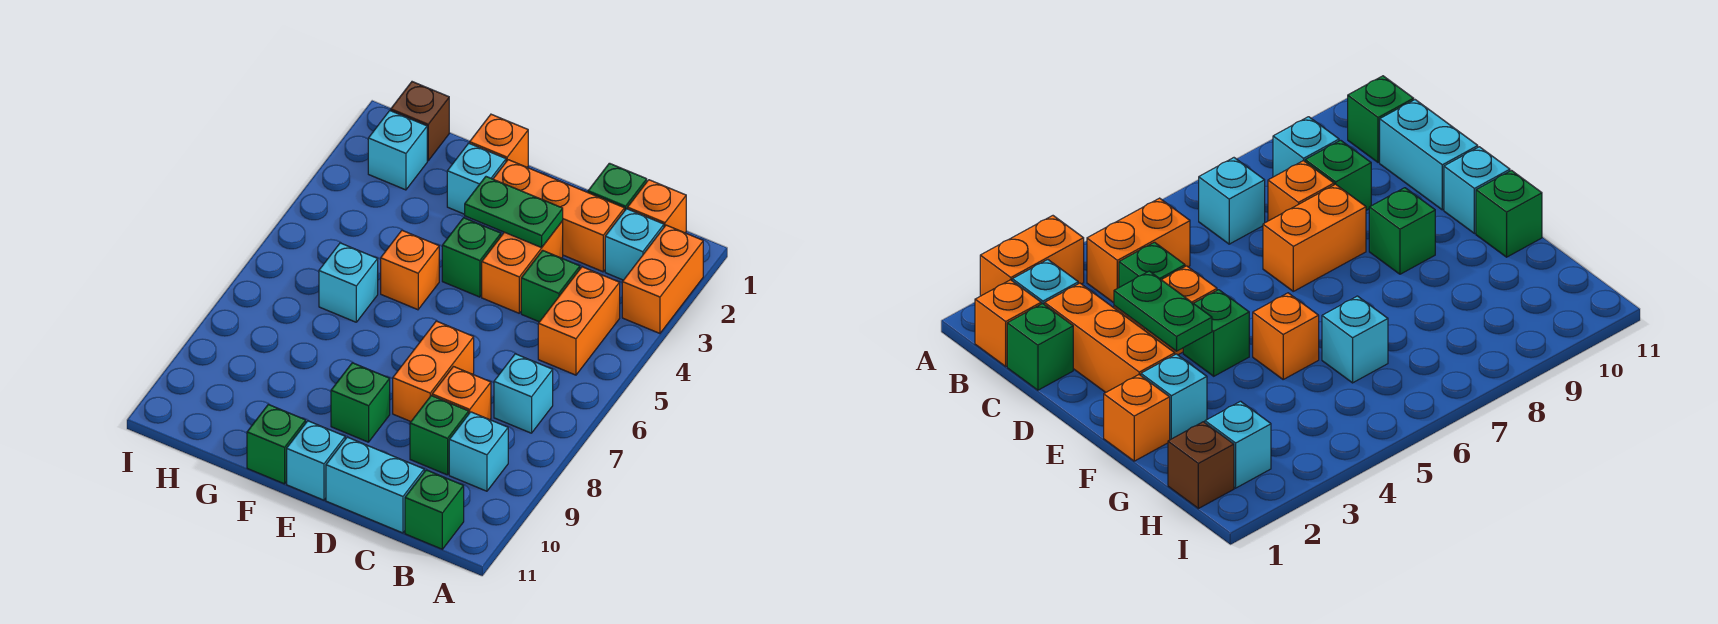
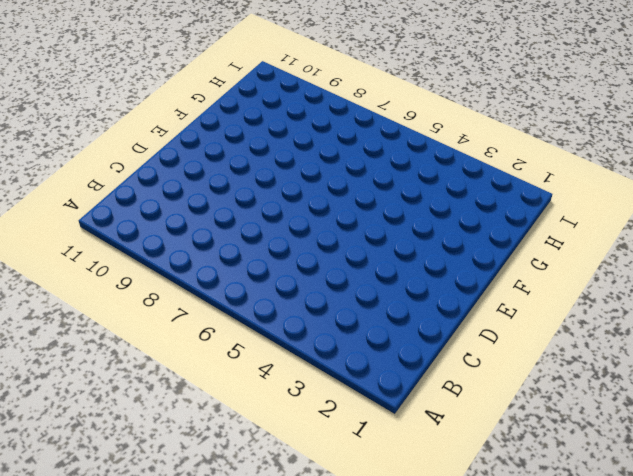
none -> orange 1x2 brick [622,225,703,333]
none -> orange 1x1 brick [628,180,686,233]
none -> cyan 1x1 brick [605,209,664,280]

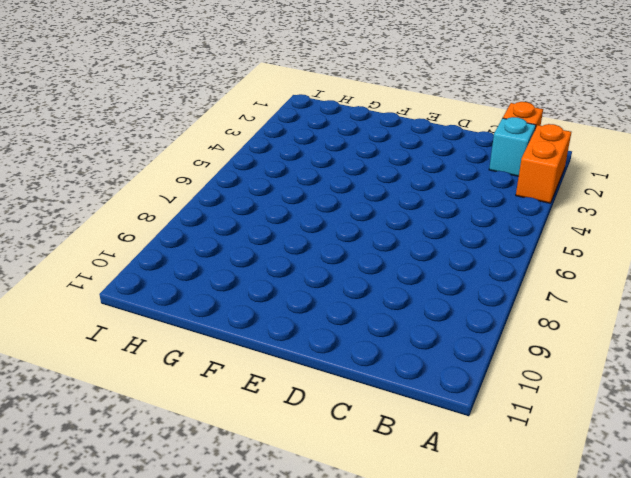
none -> orange 1x2 brick [538,267,620,375]
none -> cyan 1x1 brick [494,354,553,433]
none -> cyan 1x1 brick [449,412,508,491]

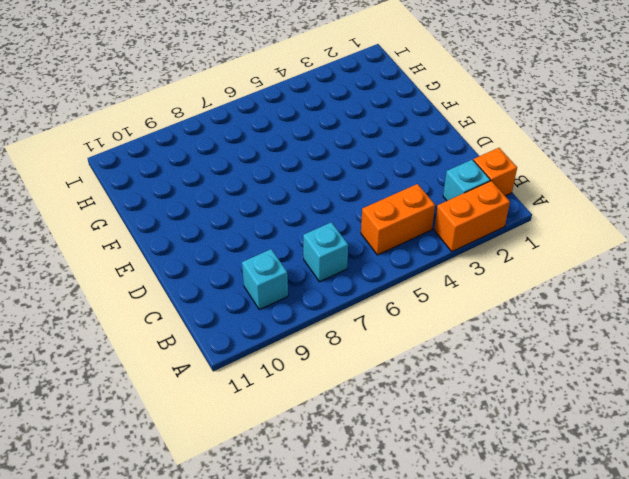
none -> green 1x1 brick [405,470,464,549]
none -> green 1x1 brick [588,163,647,210]
none -> orange 1x3 brick [493,160,625,272]

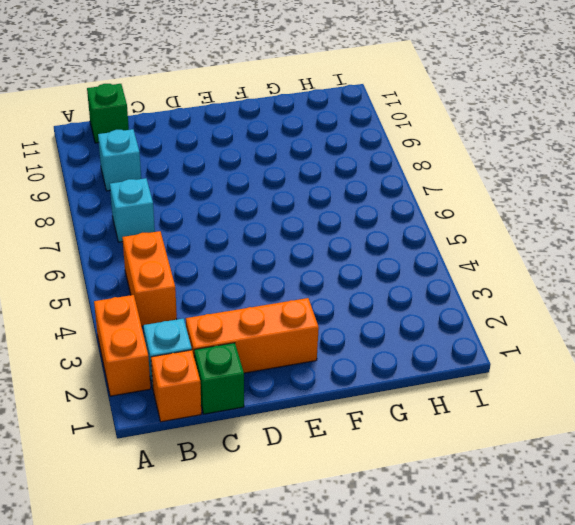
none -> green 1x1 brick [521,250,580,322]
none -> orange 1x1 brick [432,367,491,420]
none -> green 1x1 brick [410,396,469,475]

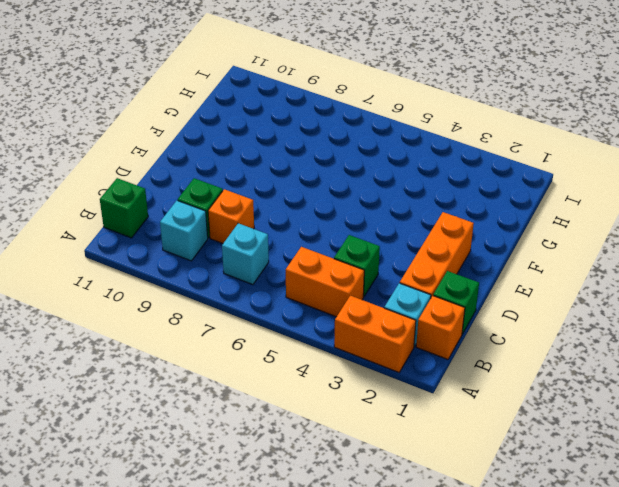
none -> cyan 1x2 brick [326,437,424,533]
none -> orange 1x2 brick [482,221,563,313]
none -> orange 1x2 brick [393,321,474,421]

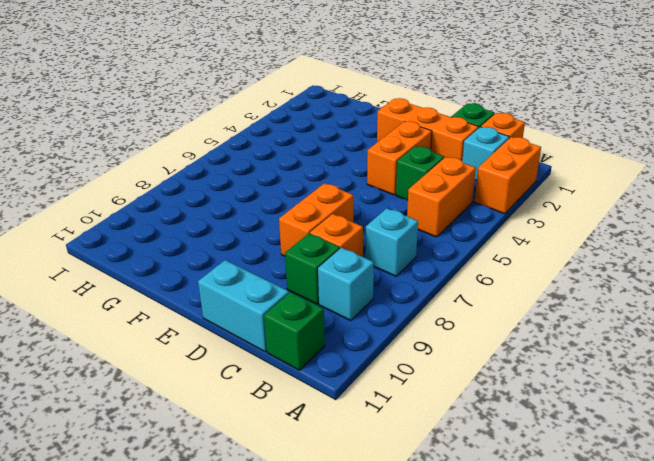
none -> green 1x1 brick [442,218,501,297]
none -> green 1x1 brick [331,363,390,442]
none -> cyan 1x1 brick [287,421,345,500]

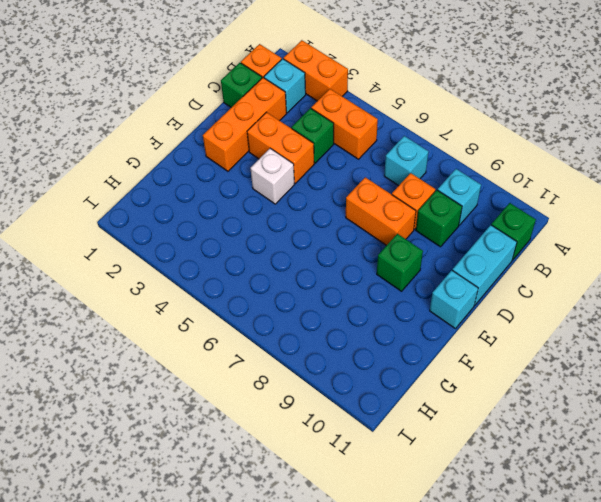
white 1x1 brick [251,148,294,204] -> green 1x1 brick [442,218,501,297]
none -> orange 1x1 brick [470,114,528,167]
none -> cyan 1x1 brick [447,143,506,214]
none -> orange 1x1 brick [381,230,439,310]

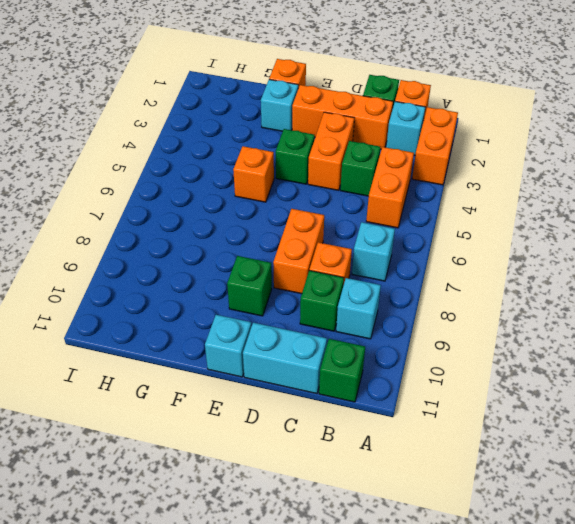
none -> green 1x1 brick [247,404,306,484]
none -> cyan 1x1 brick [319,243,378,322]
none -> brown 1x1 brick [391,82,449,161]

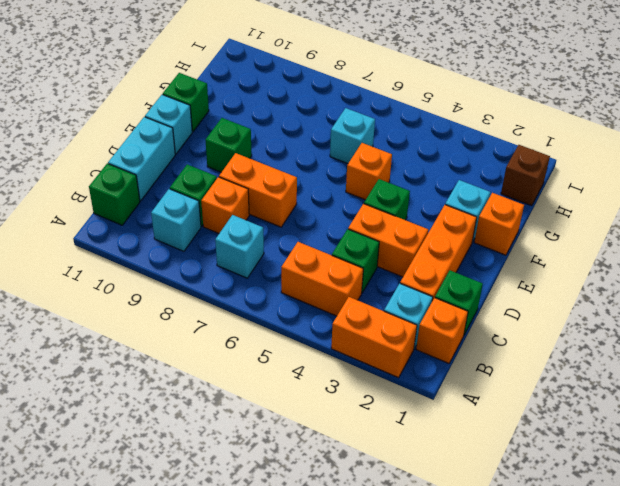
none -> cyan 1x1 brick [368,111,427,190]
none -> green 1x2 plate [465,177,563,248]

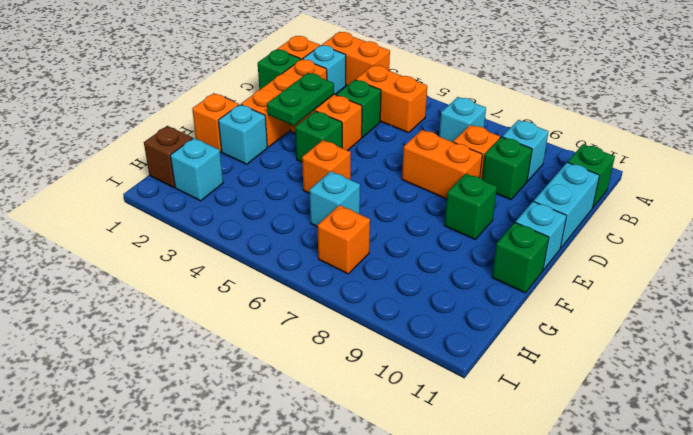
orange 1x1 brick [318,205,370,274] -> none

